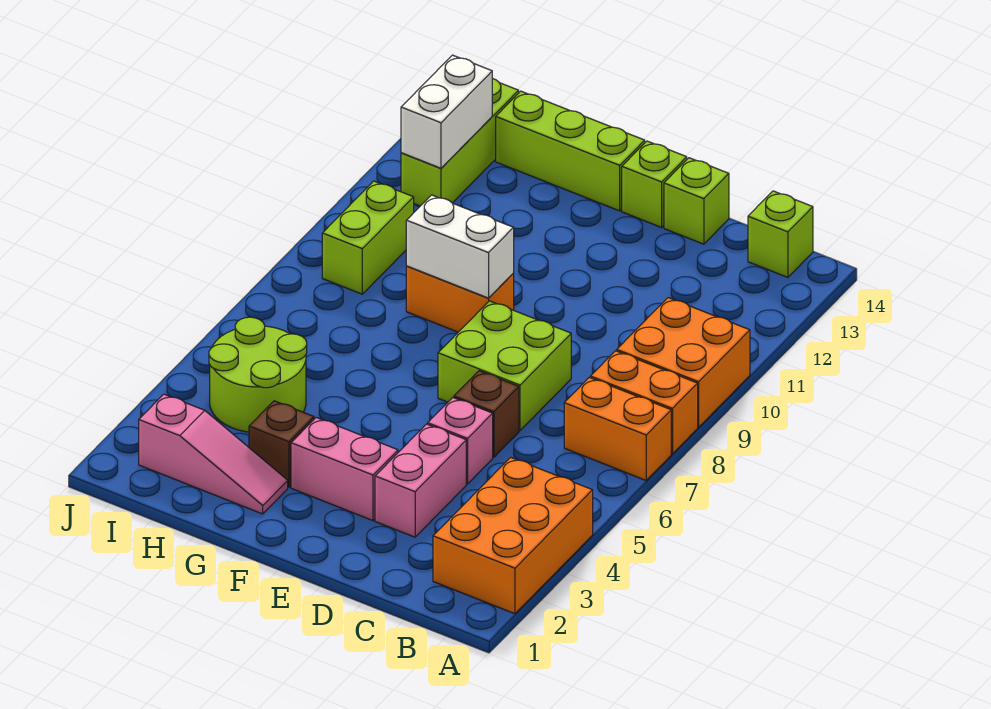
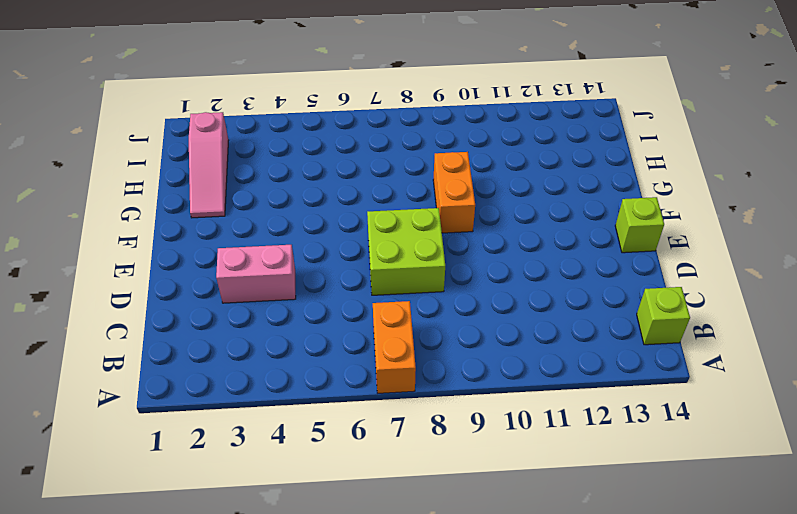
none -> orange 2x3 brick [433,457,593,614]
none -> orange 1x2 brick [590,351,698,454]
none -> orange 2x2 brick [617,298,750,427]

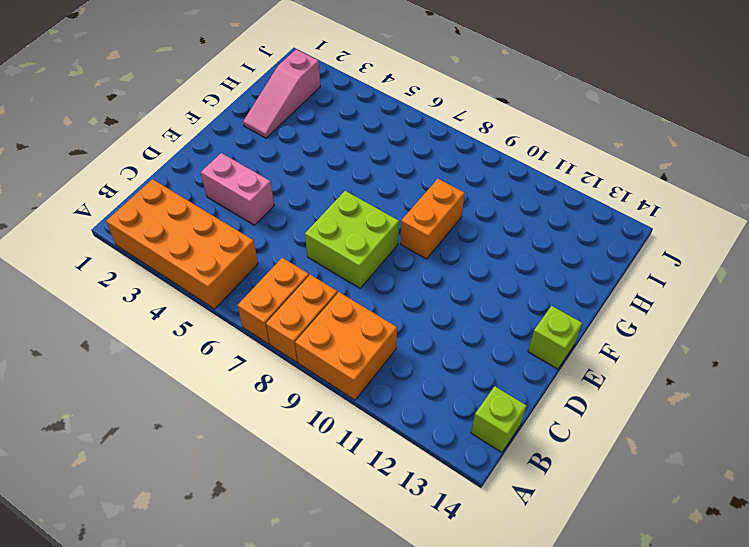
orange 2x4 brick [106,179,258,309] -> orange 2x3 brick [433,457,593,614]
none -> pink 1x1 brick [428,397,493,484]
none -> brown 1x1 brick [454,371,519,457]
none -> lime 1x1 brick [664,158,729,244]

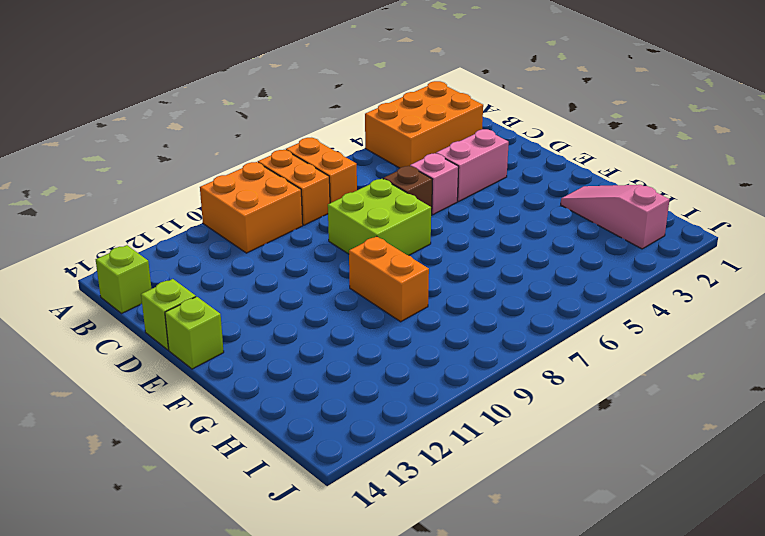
none -> pink 1x2 brick [291,418,398,520]
none -> lime 1x3 brick [496,91,645,211]
none -> brown 1x1 brick [249,401,314,487]

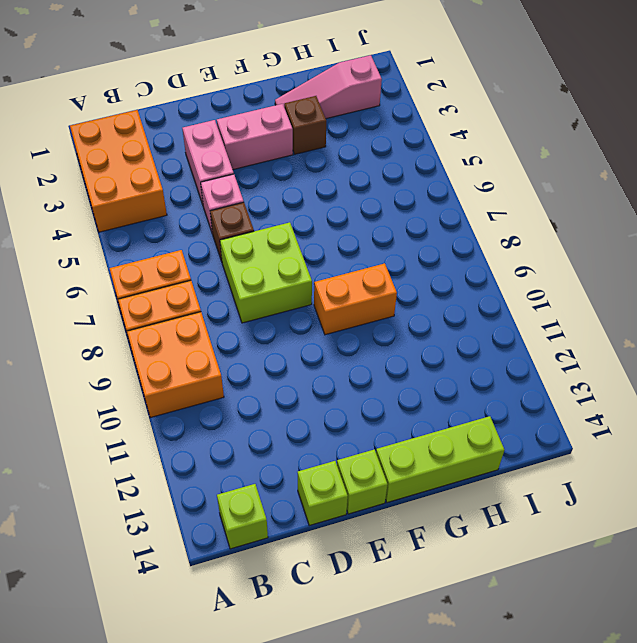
none -> lime 2x2 round brick [209,317,307,432]
none -> lime 1x2 brick [322,181,414,294]
none -> lime 1x3 brick [401,78,519,206]

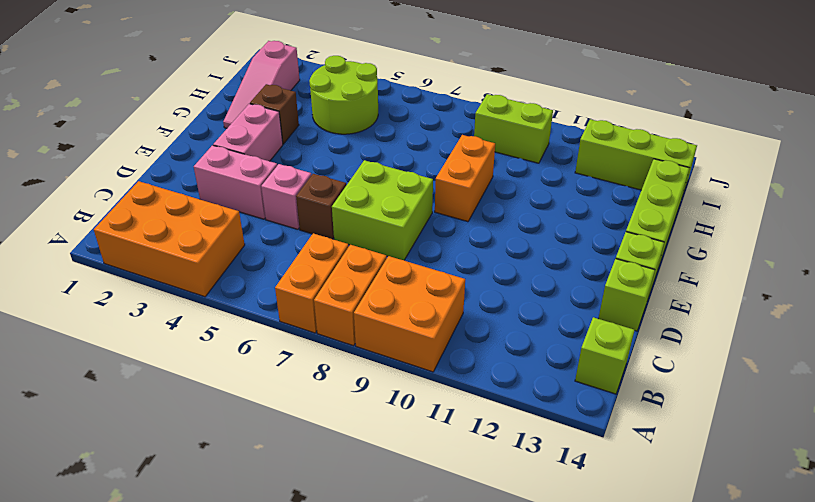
none -> white 1x2 brick [406,195,514,298]
none -> white 1x2 brick [401,55,492,168]

